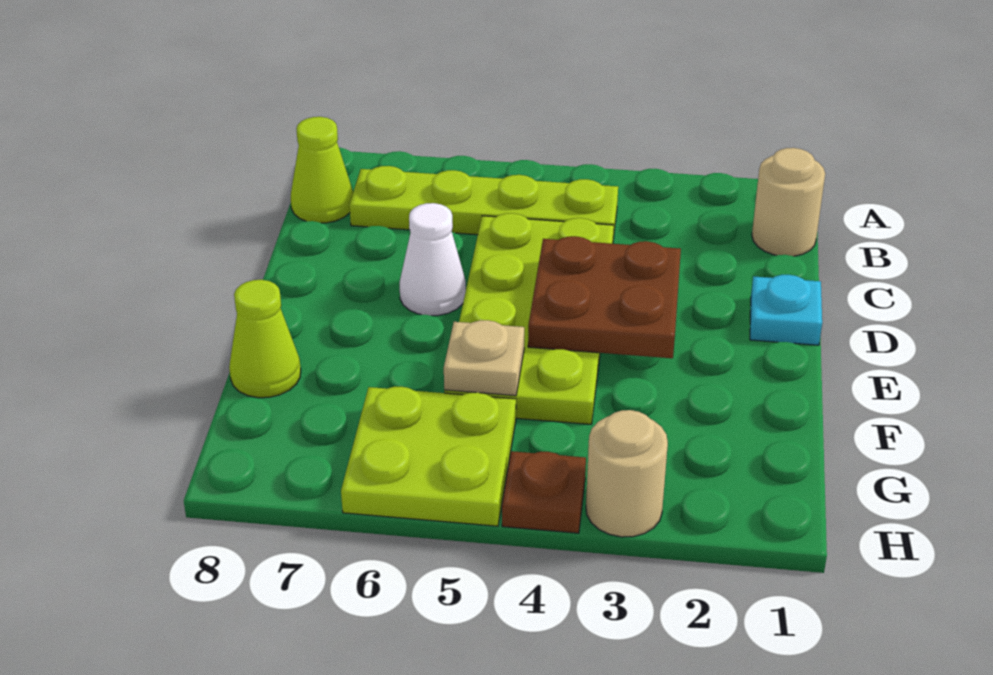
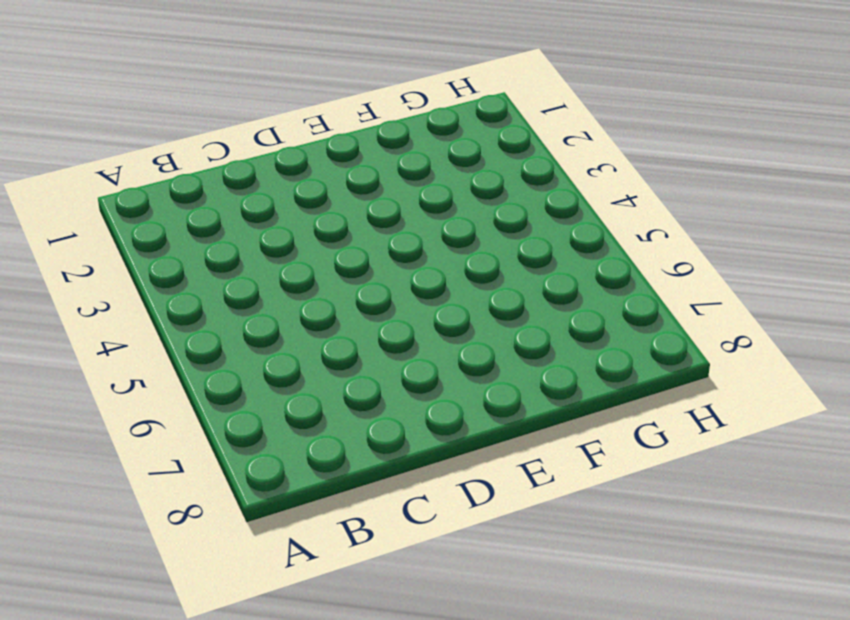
none -> tan 1x1 round brick [752,148,825,256]
none -> lime 1x4 plate [349,166,618,239]
none -> lime 1x1 cone [291,117,353,223]

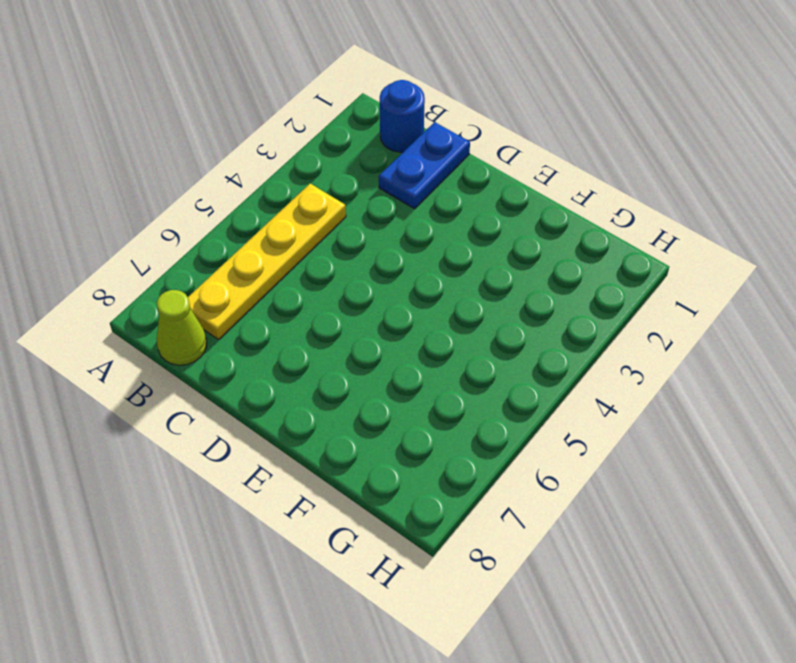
blue 1x1 round brick [380,80,425,152] -> tan 1x1 round brick [752,148,825,256]
yellow 1x4 plate [188,184,346,340] -> lime 1x4 plate [349,166,618,239]
blue 1x2 plate [379,122,470,209] -> none
none -> lime 2x4 plate [444,213,614,424]
none -> cyan 1x1 plate [750,275,822,345]
none -> white 1x1 cone [400,203,466,316]

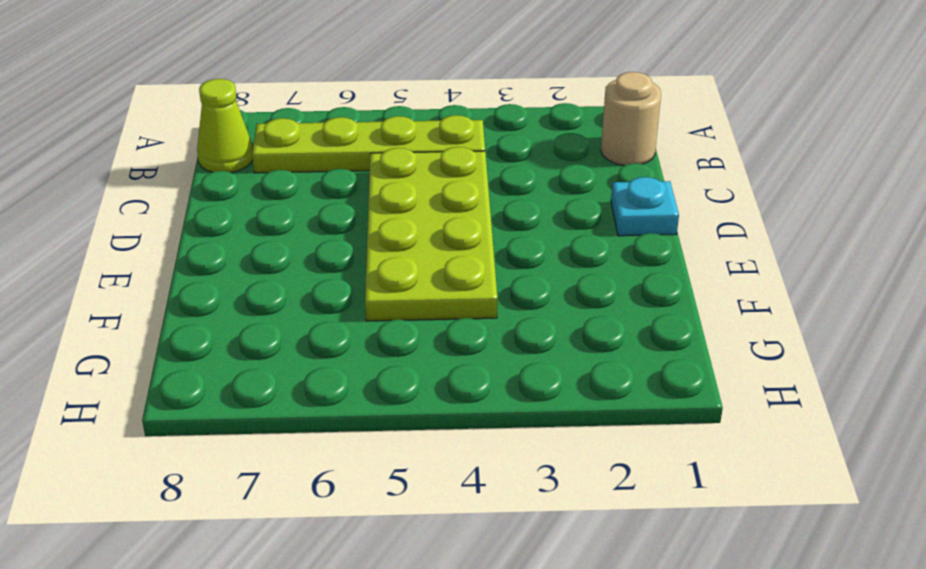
none -> white 1x1 cone [400,203,466,316]
none -> lime 1x1 cone [229,280,301,398]
none -> lime 2x2 plate [341,387,516,526]

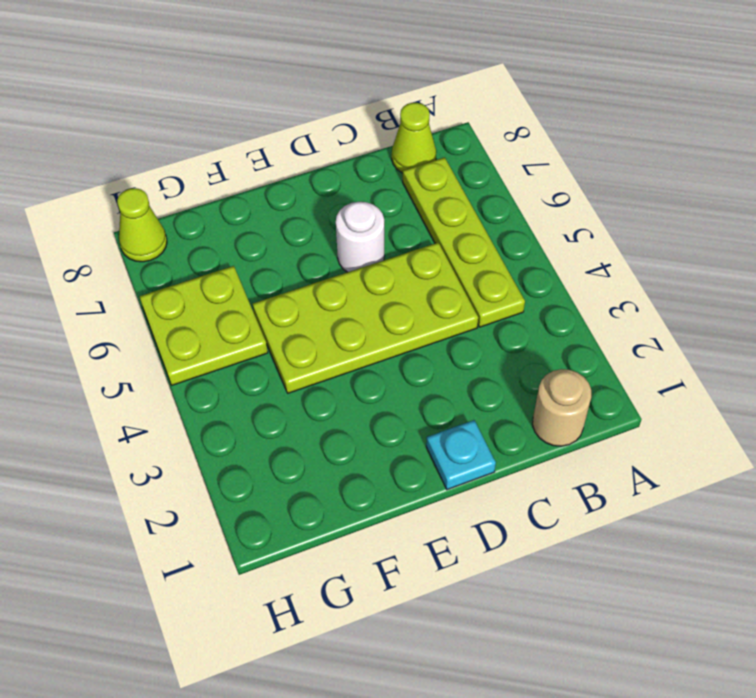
white 1x1 round brick [336,202,384,272] -> white 1x1 cone [400,203,466,316]
lime 1x1 cone [117,188,167,262] -> lime 1x1 cone moved to [229,280,301,398]
none -> tan 1x1 round brick [586,410,668,537]
none -> brown 1x1 plate [502,451,586,533]
none -> brown 2x2 plate [528,236,681,358]

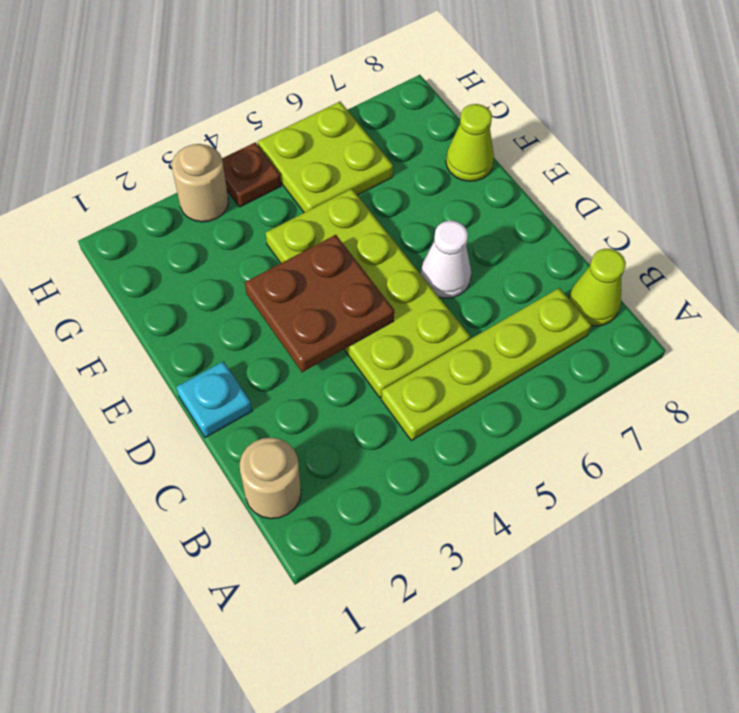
none -> tan 1x1 plate [444,320,524,396]

